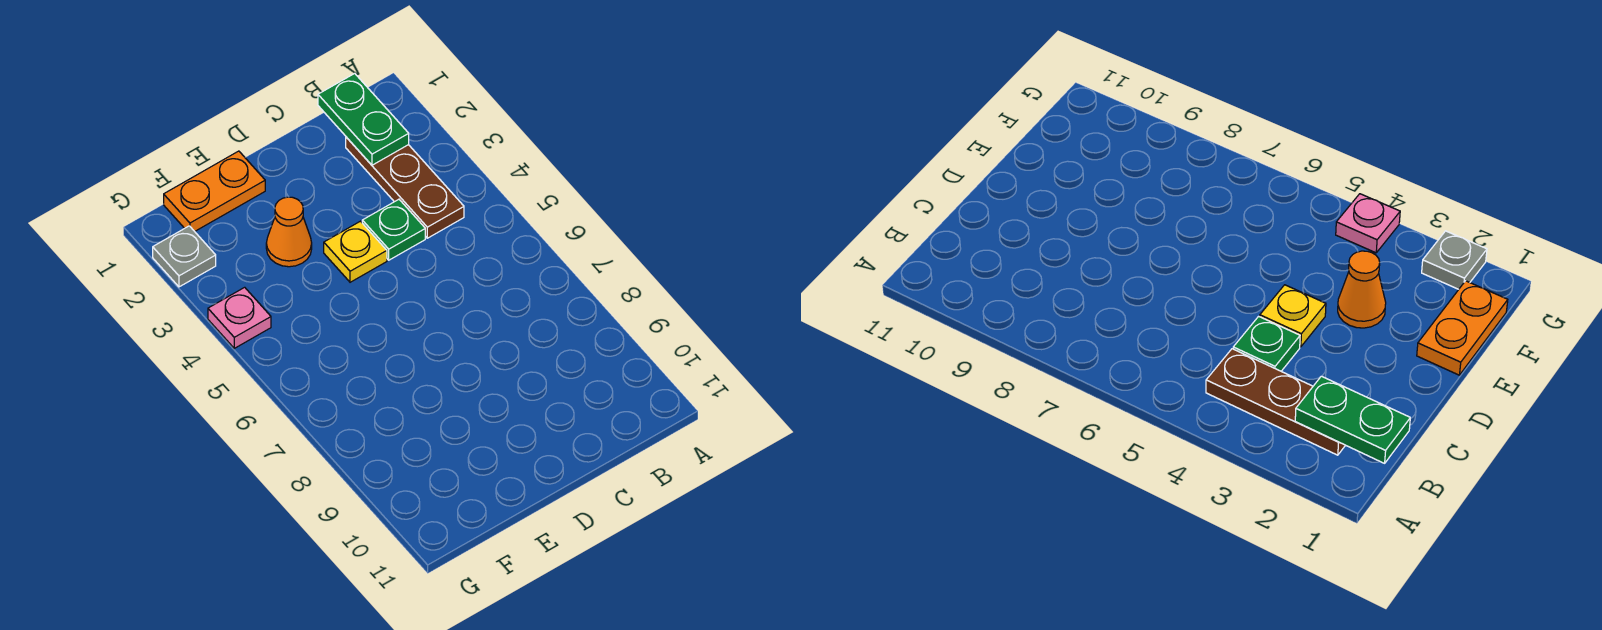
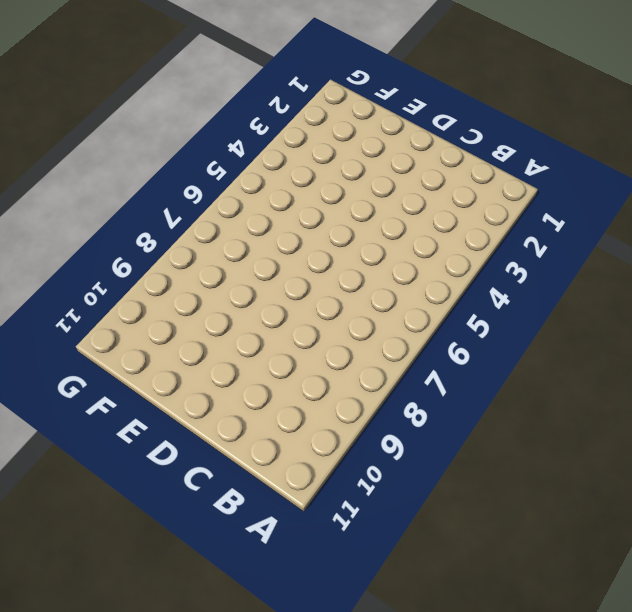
none -> brown 1x3 plate [346,137,464,238]
none -> green 1x1 plate [362,199,425,260]

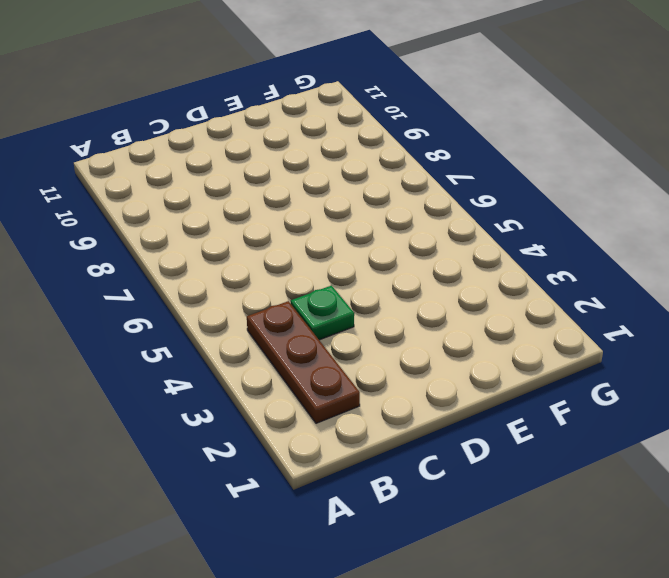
none -> yellow 1x1 plate [324,221,387,282]
none -> orange 1x2 plate [164,151,265,231]

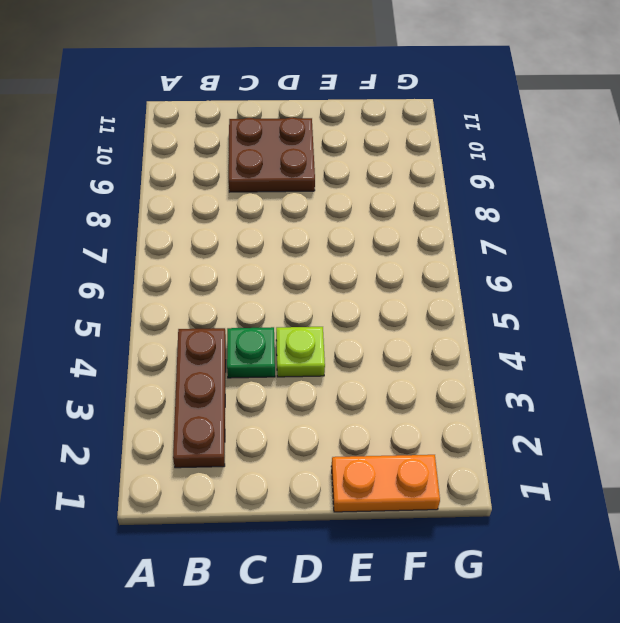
brown 2x2 plate [229,117,315,192] -> none
lime 1x1 plate [276,327,325,377] -> yellow 1x1 plate [324,221,387,282]
none -> orange 1x1 cone [266,197,312,267]
none -> grey 1x1 plate [153,226,216,287]

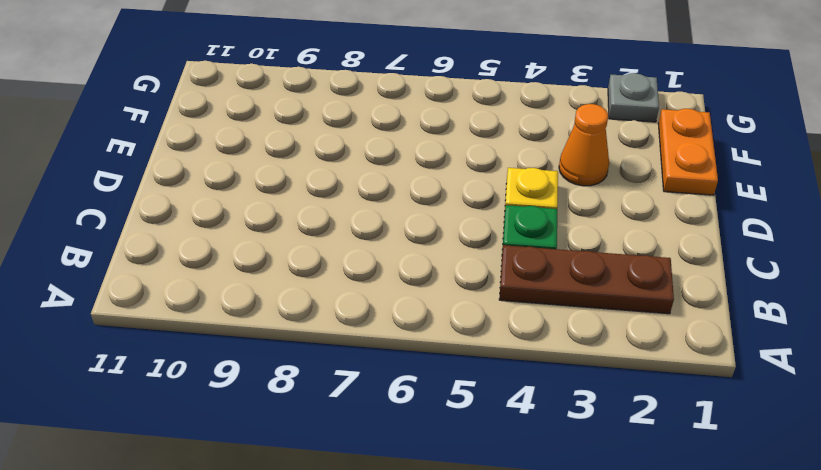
none -> pink 1x1 plate [208,287,271,348]
none -> green 1x2 plate [318,73,409,165]

